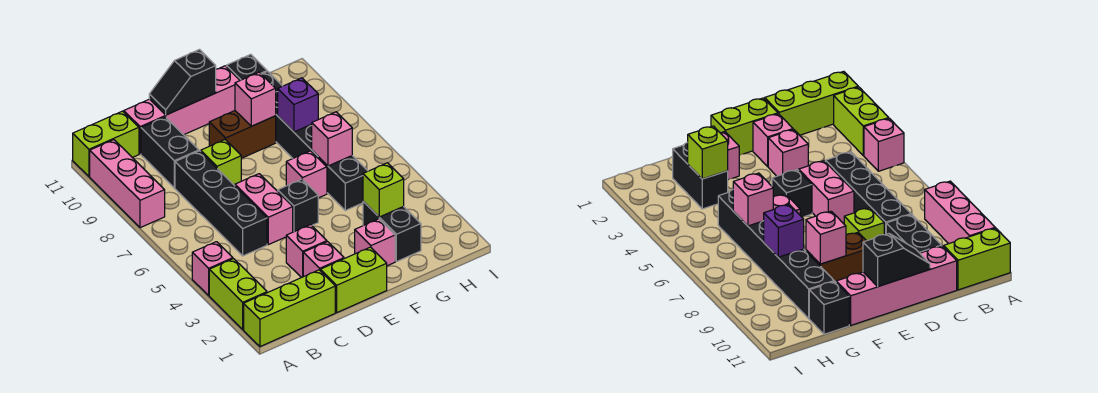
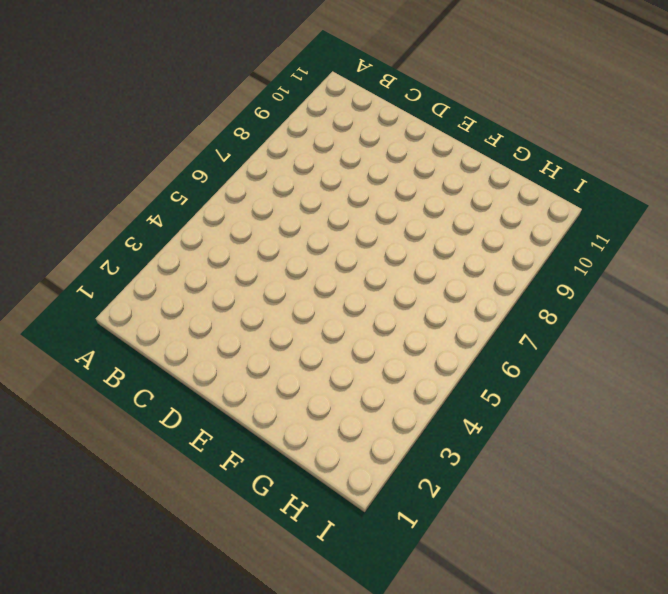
none -> lime 1x3 brick [244,270,335,347]
none -> lime 1x2 brick [209,259,267,329]
none -> pink 1x1 brick [192,242,233,295]

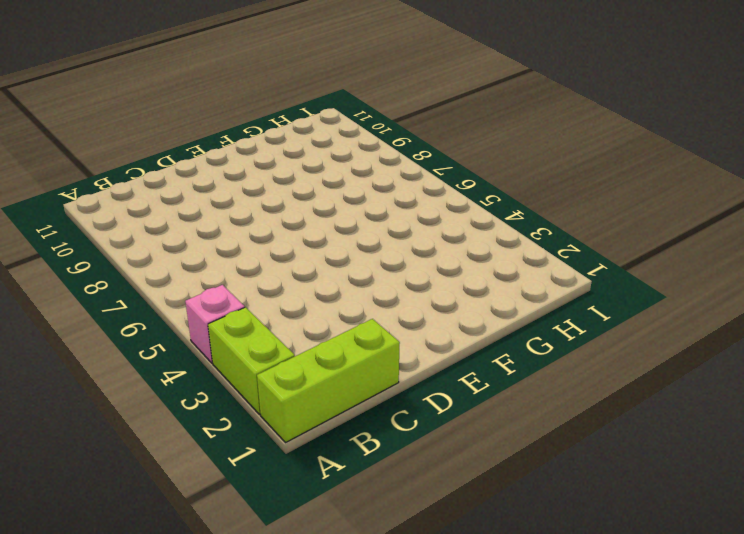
none -> pink 1x3 brick [90,140,165,228]
none -> lime 1x2 brick [73,111,139,177]
none -> black 1x4 brick [175,151,267,256]

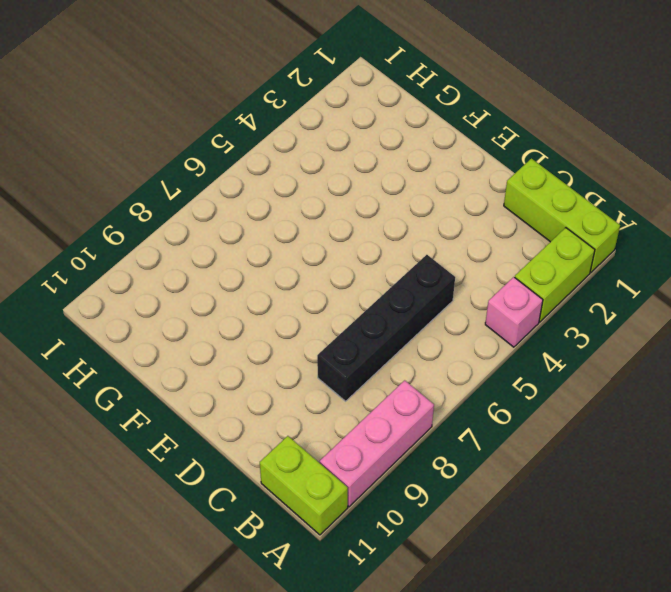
none -> black 1x2 brick [141,117,199,188]
none -> pink 1x4 brick [124,66,240,154]
none -> lime 1x2 brick [320,247,387,312]

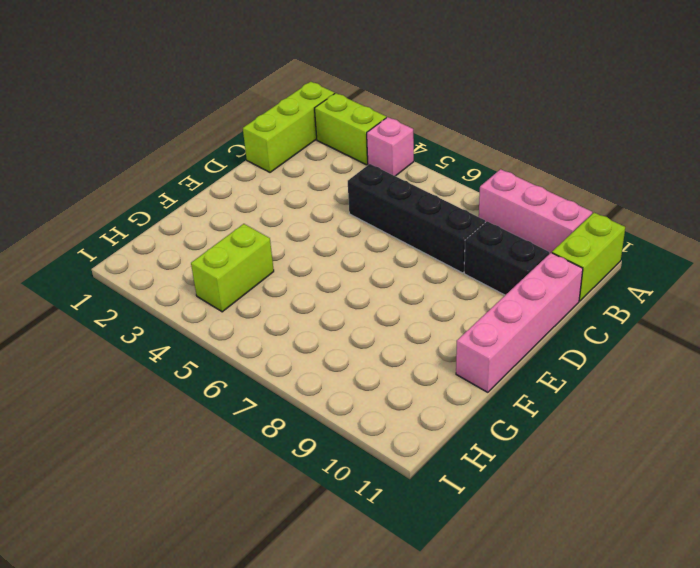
lime 1x2 brick [191,224,274,312] -> lime 1x2 brick moved to [320,247,387,312]
none -> pink 1x1 brick [303,242,344,277]
none -> pink 1x1 brick [286,225,327,278]
none -> pink 1x2 brick [235,174,293,245]

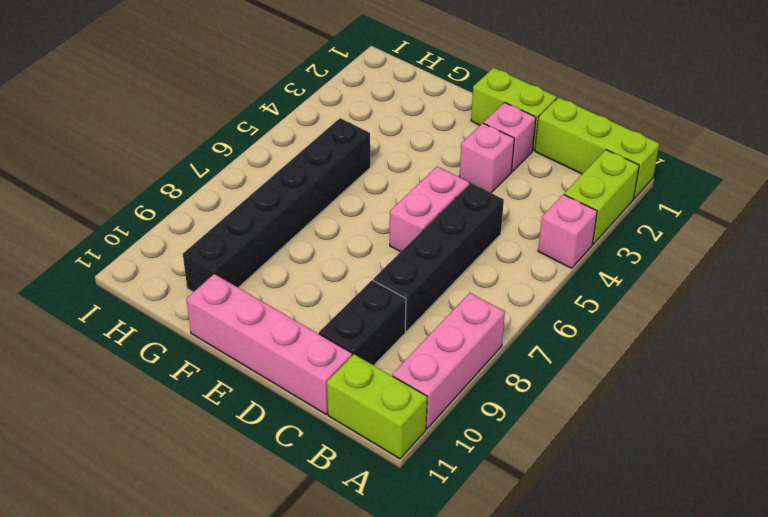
none -> lime 1x1 brick [201,140,241,186]
none -> black 1x1 brick [278,179,318,232]
none -> brown 1x2 brick [209,111,276,158]

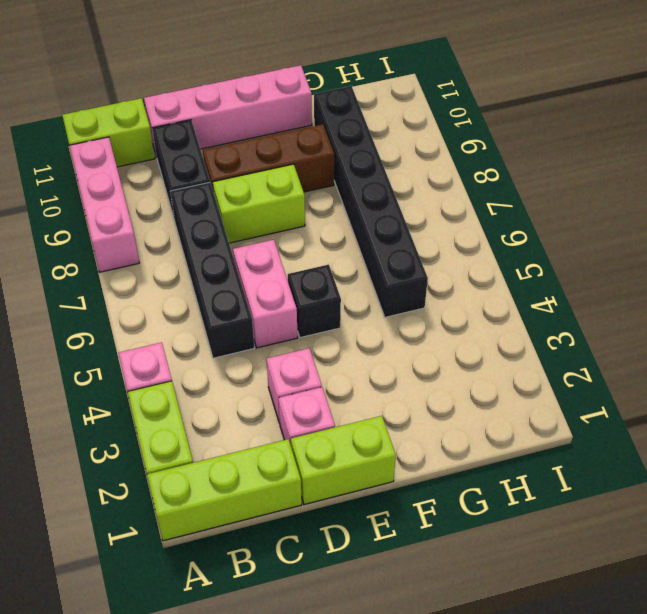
lime 1x2 brick [213,164,305,243] -> lime 1x1 brick [201,140,241,186]
brown 1x3 brick [203,124,334,192] -> brown 1x2 brick [209,111,276,158]
none -> pink 1x1 brick [355,219,395,266]
none -> pink 1x1 brick [286,151,327,198]
none -> black 1x2 brick [363,202,421,262]

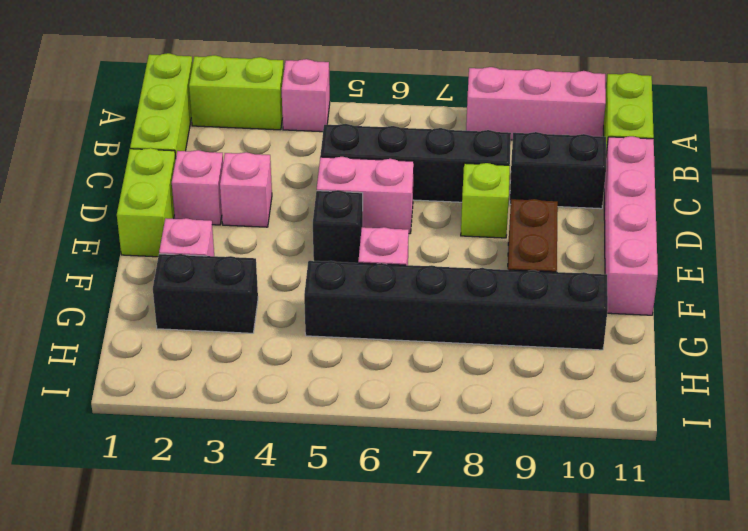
none -> black 1x1 brick [226,54,267,80]
none -> black 1x2 slope [149,50,216,115]
none -> pink 1x1 brick [235,72,276,126]

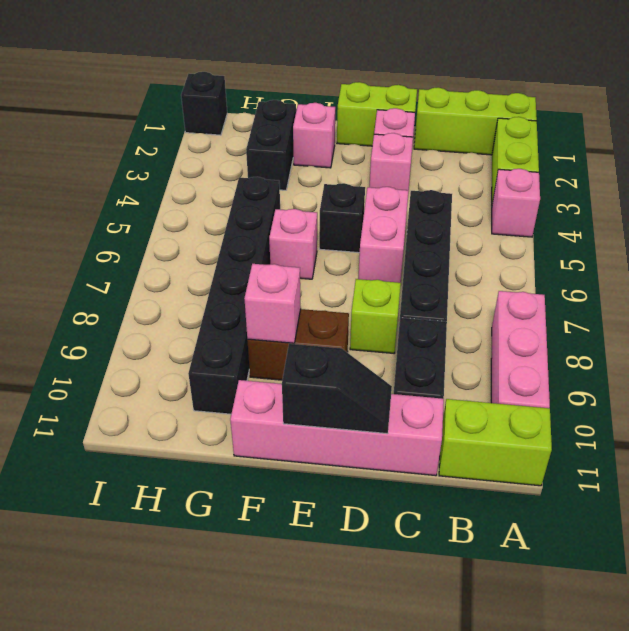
black 1x1 brick [181,72,227,135] -> black 1x1 brick moved to [226,54,267,80]
none -> lime 1x1 brick [363,163,404,217]
none -> pink 1x1 brick [312,112,352,166]
none -> purple 1x1 brick [278,78,318,132]

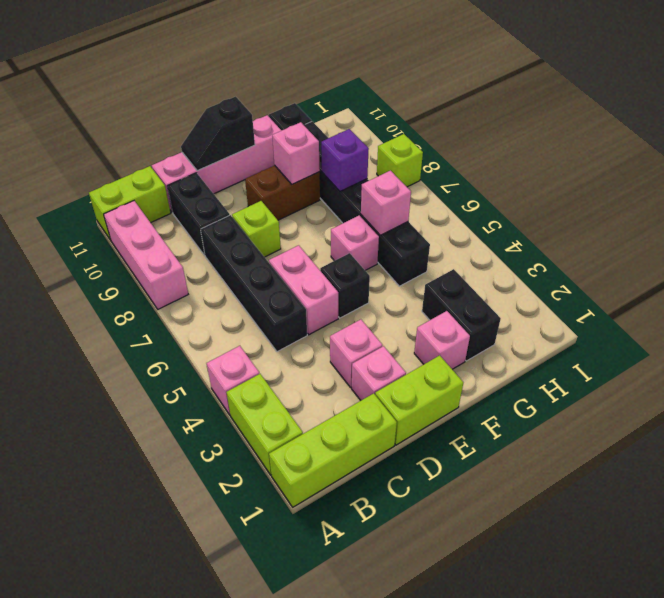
lime 1x1 brick [377,134,423,187] -> lime 1x1 brick moved to [363,163,404,217]

